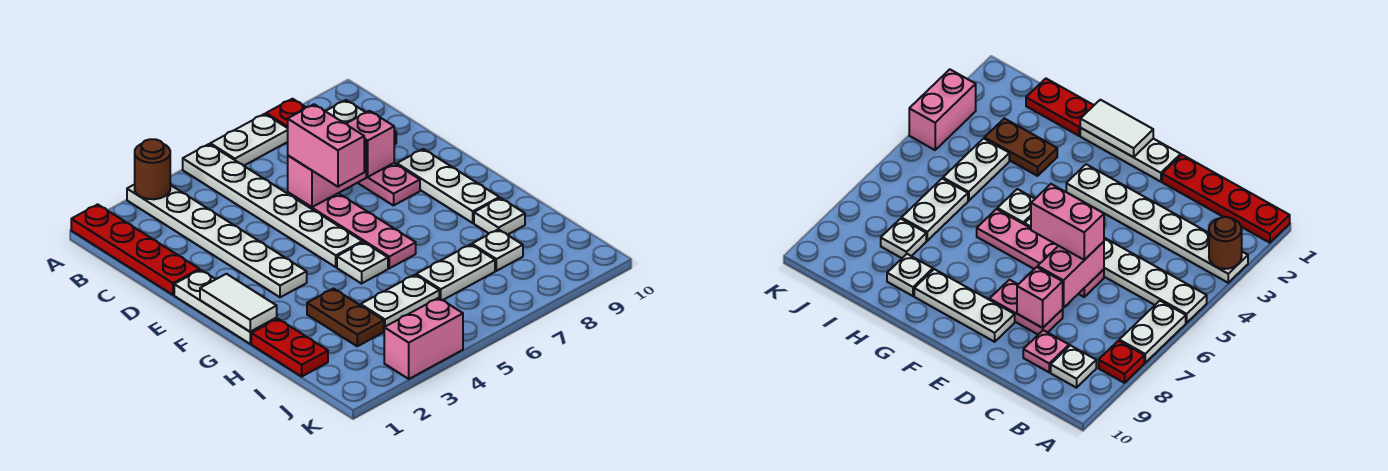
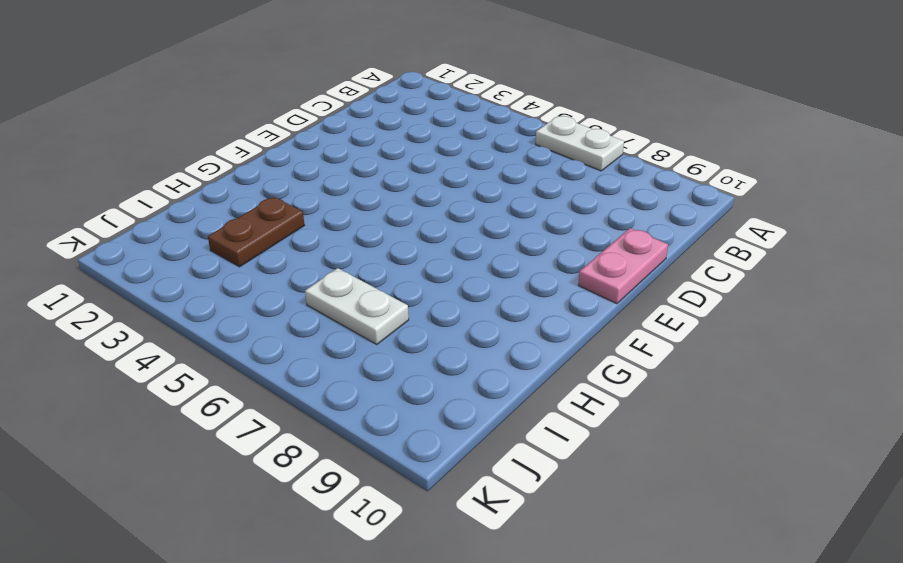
pink 1x2 plate [578,228,668,304] -> pink 1x2 plate moved to [358,163,420,206]
none -> red 1x4 plate [71,204,199,295]
none -> white 1x6 plate [127,184,307,297]
none -> white 1x6 plate [183,144,362,267]

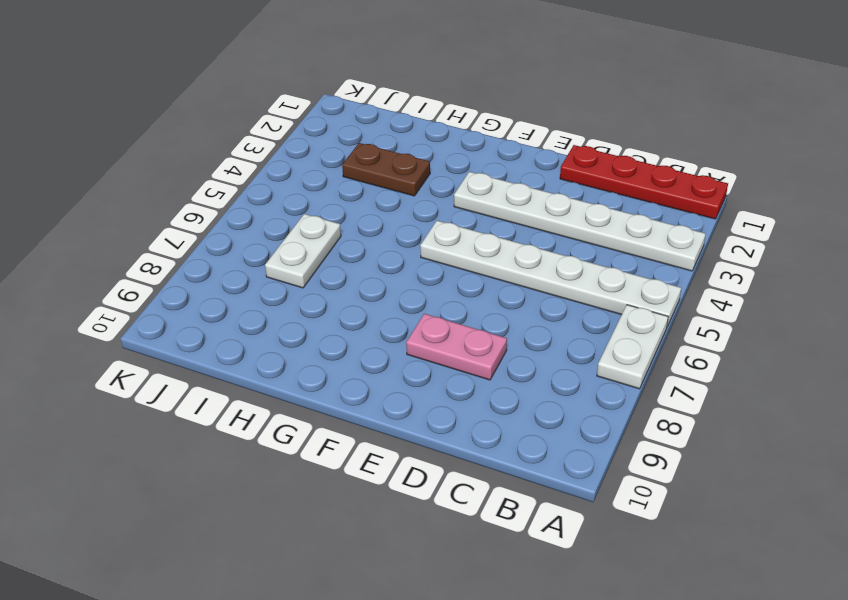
none -> red 1x1 plate [266,99,306,128]
none -> white 1x1 plate [326,100,366,124]
none -> pink 1x1 plate [1023,330,1069,372]

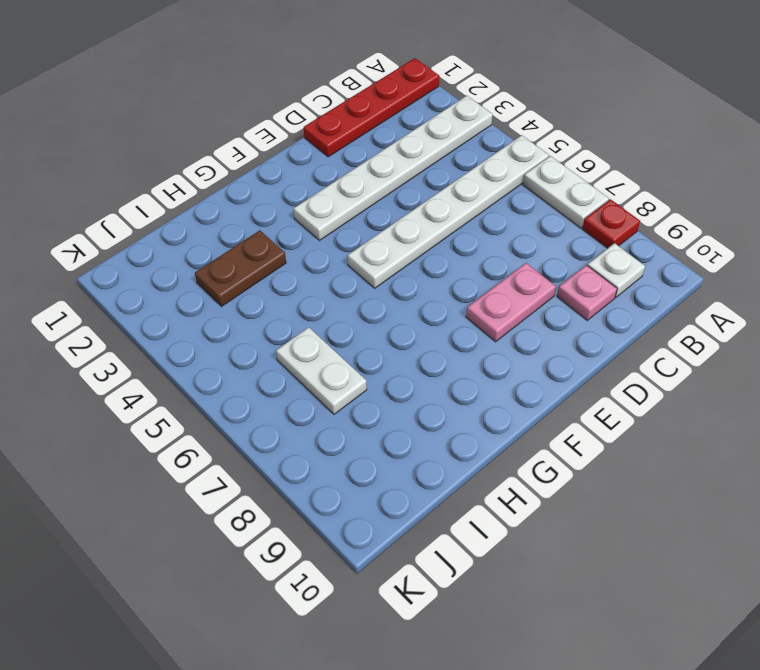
none -> pink 1x4 plate [288,192,416,268]
none -> white 1x3 plate [174,270,277,344]
none -> white 1x3 plate [397,149,499,223]

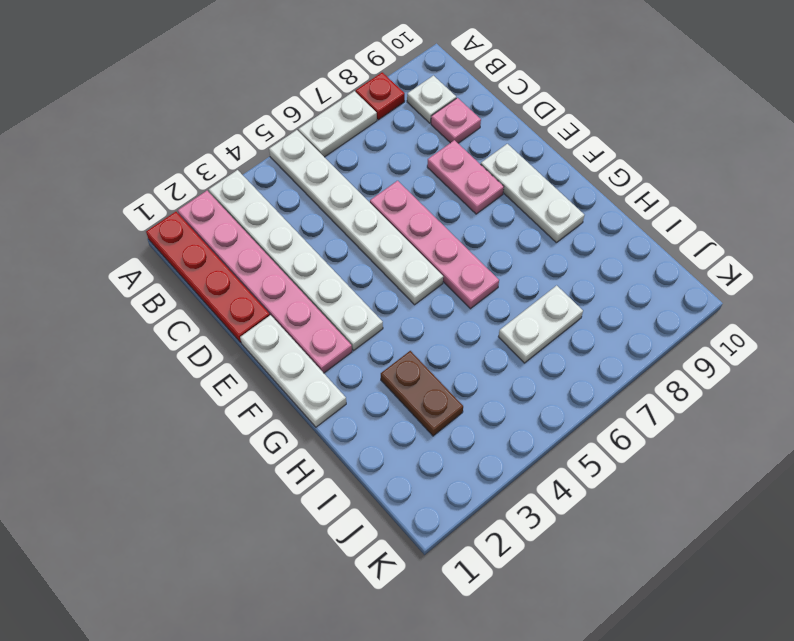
pink 1x6 plate [178,191,352,373] -> none
none -> white 1x1 plate [337,242,388,284]
none -> red 1x2 plate [251,319,328,376]
none -> white 1x1 plate [474,198,525,235]

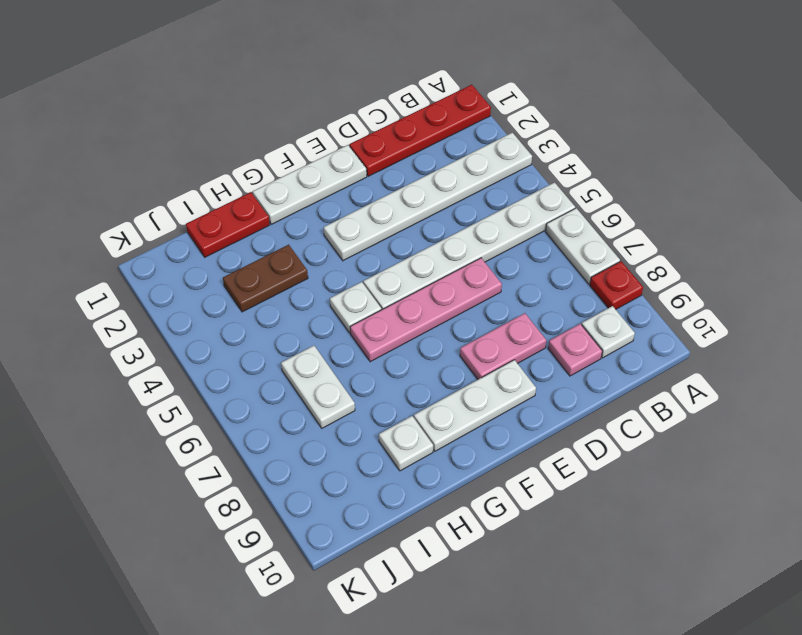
none -> white 1x2 plate [361,275,439,327]
none -> white 1x1 plate [472,229,523,271]
none -> pink 1x2 brick [384,298,463,379]

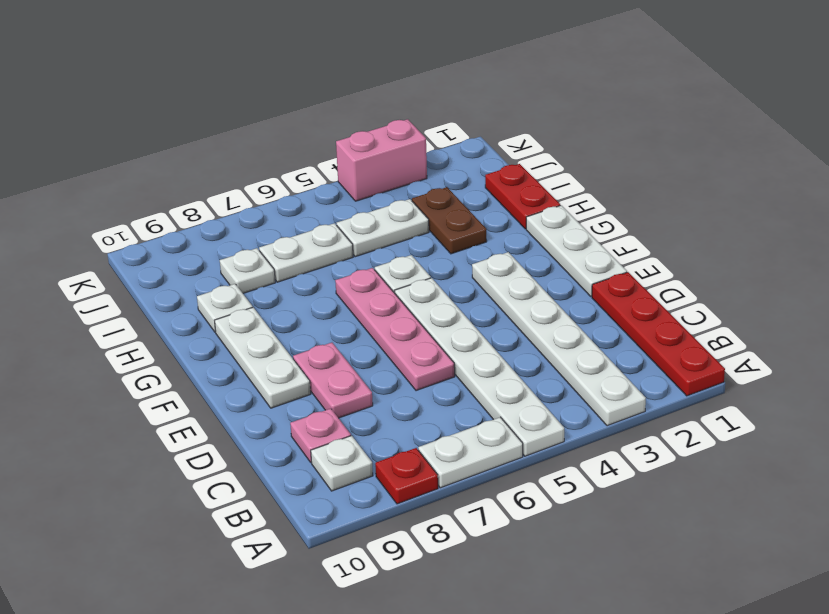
none -> brown 1x1 round brick [135,139,170,199]
none -> pink 1x2 brick [288,140,366,207]
none -> pink 1x1 brick [346,111,394,177]

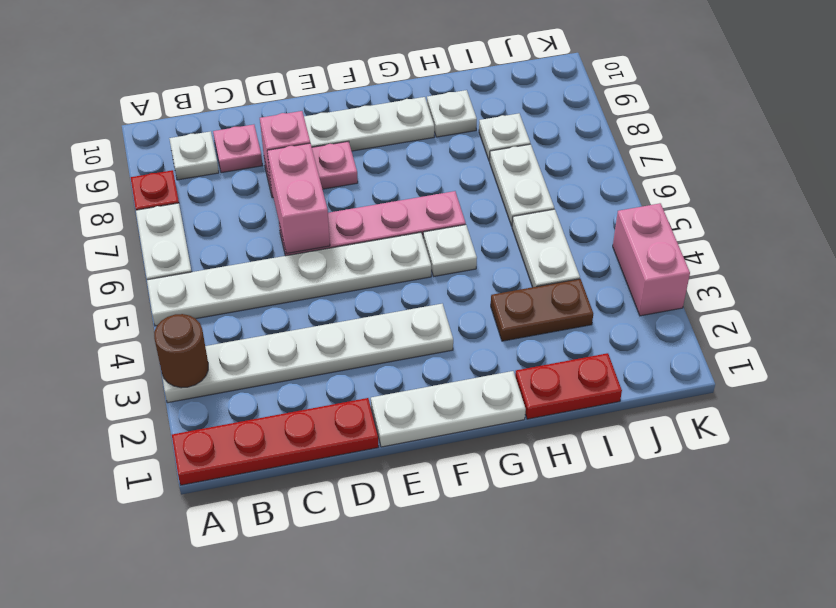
none -> white 1x2 tile [200,274,277,332]
none -> pink 1x2 brick [288,104,364,187]

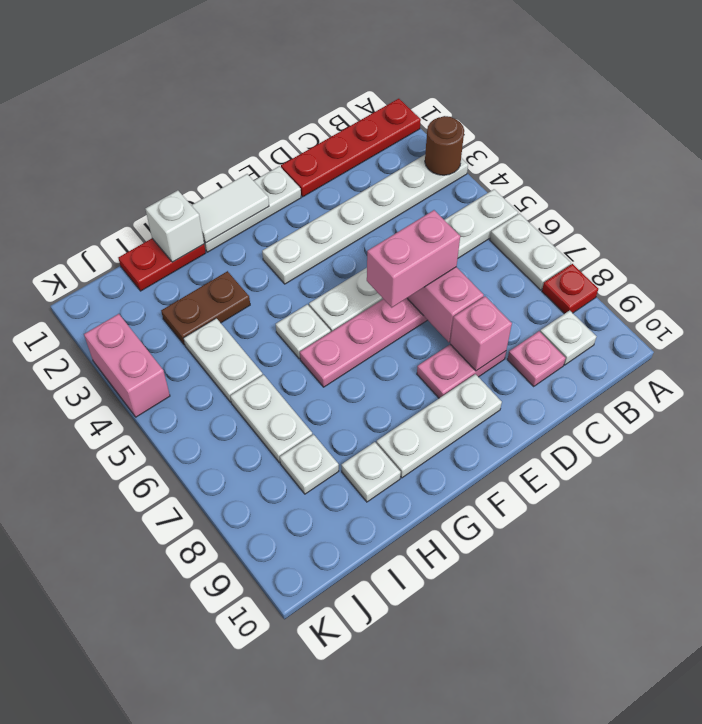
white 1x1 brick [145,190,204,262] -> none

